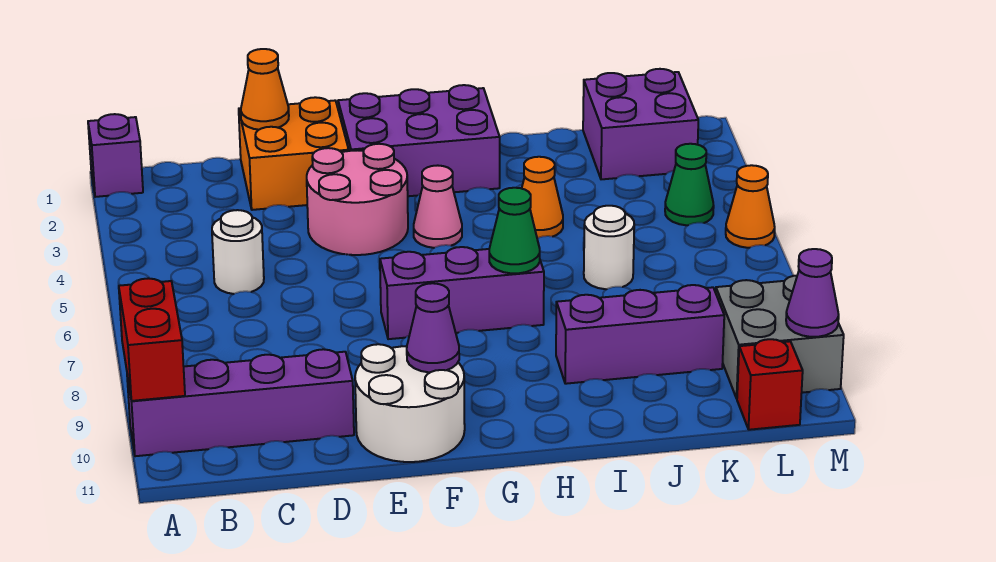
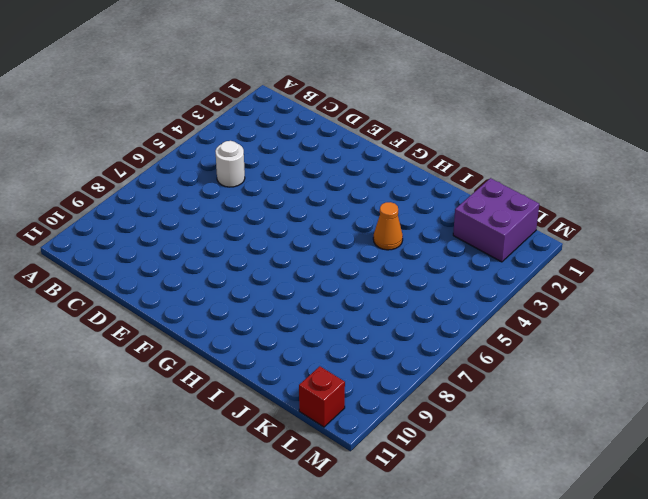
none -> purple 1x1 brick [88,114,143,197]
none -> purple 1x4 brick [127,349,354,456]
none -> orange 2x2 brick [239,97,349,210]

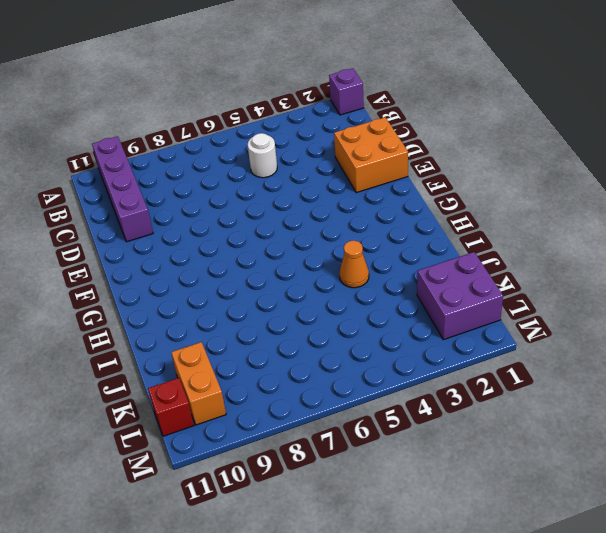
orange 1x2 brick [171,342,226,425] -> grey 2x2 brick [716,276,844,398]
none -> pink 2x2 round brick [307,144,408,255]
none -> white 2x2 round brick [355,344,465,462]
none -> purple 2x3 brick [338,85,500,196]

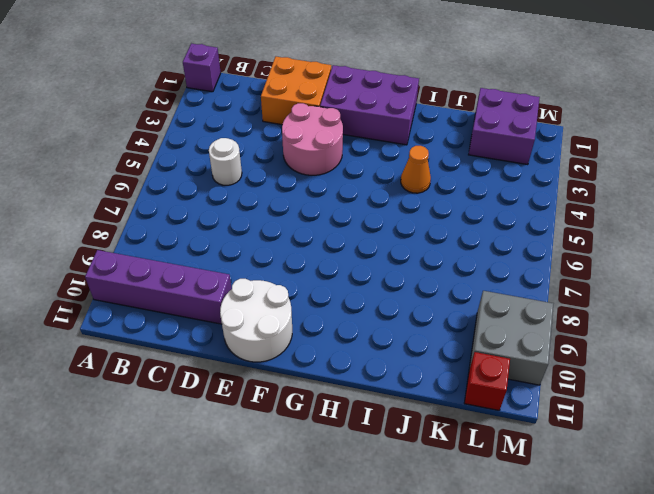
none -> purple 1x3 brick [380,247,544,339]
none -> pink 1x1 cone [414,165,462,248]
none -> purple 1x3 brick [556,285,724,384]

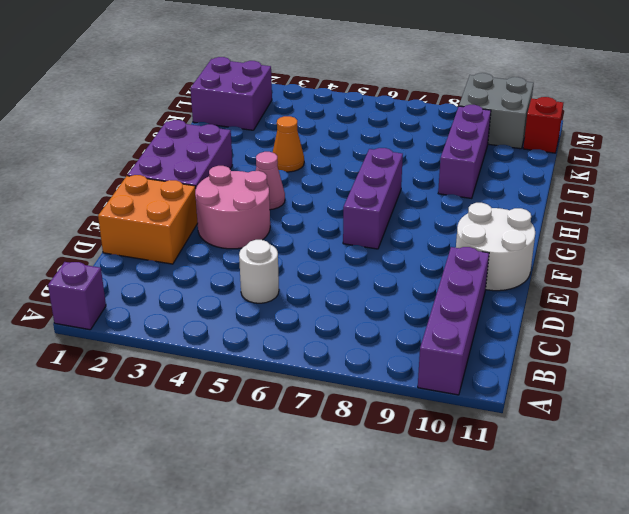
none -> white 1x1 round brick [584,206,634,289]
none -> green 1x1 cone [665,144,714,225]
none -> orange 1x1 cone [726,165,775,248]

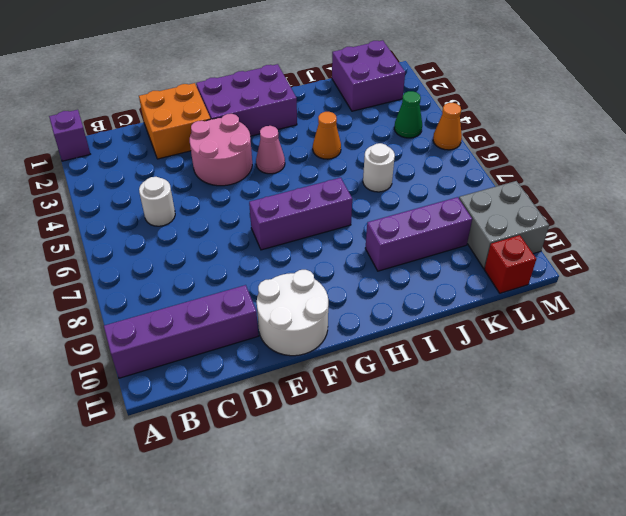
none -> red 1x2 brick [119,278,185,401]
none -> orange 1x1 cone [241,49,289,130]
none -> purple 1x1 cone [407,283,459,372]

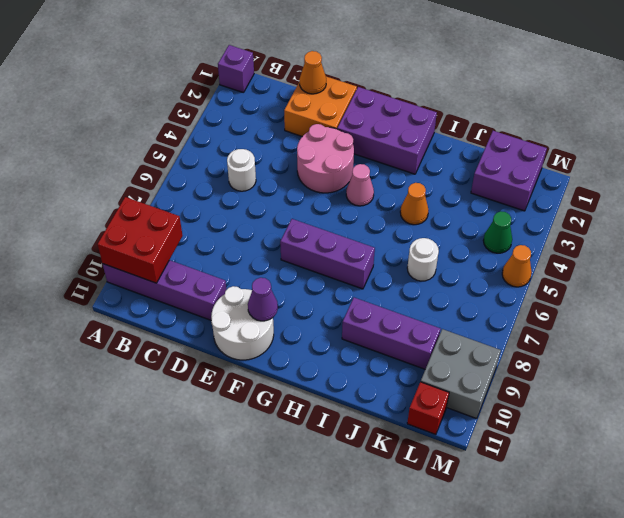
red 2x2 brick [98,197,183,283] -> red 1x2 brick [119,278,185,401]
none -> green 1x1 cone [489,188,540,273]
none -> purple 1x1 cone [786,249,839,337]

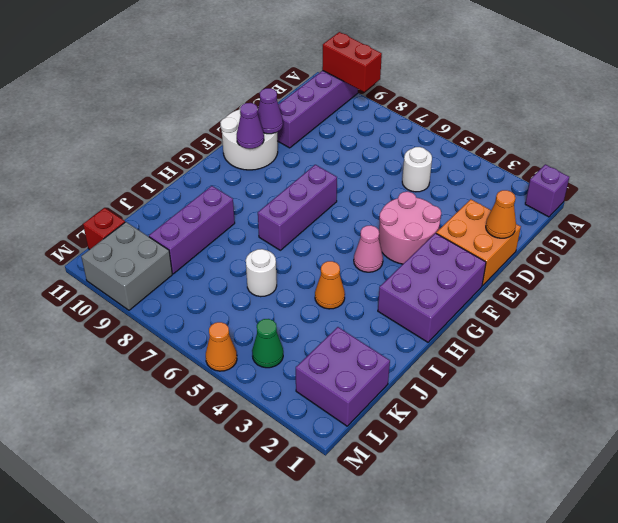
purple 1x1 cone [258,88,283,134] -> purple 1x1 cone moved to [786,249,839,337]
none -> green 1x1 cone [489,188,540,273]

